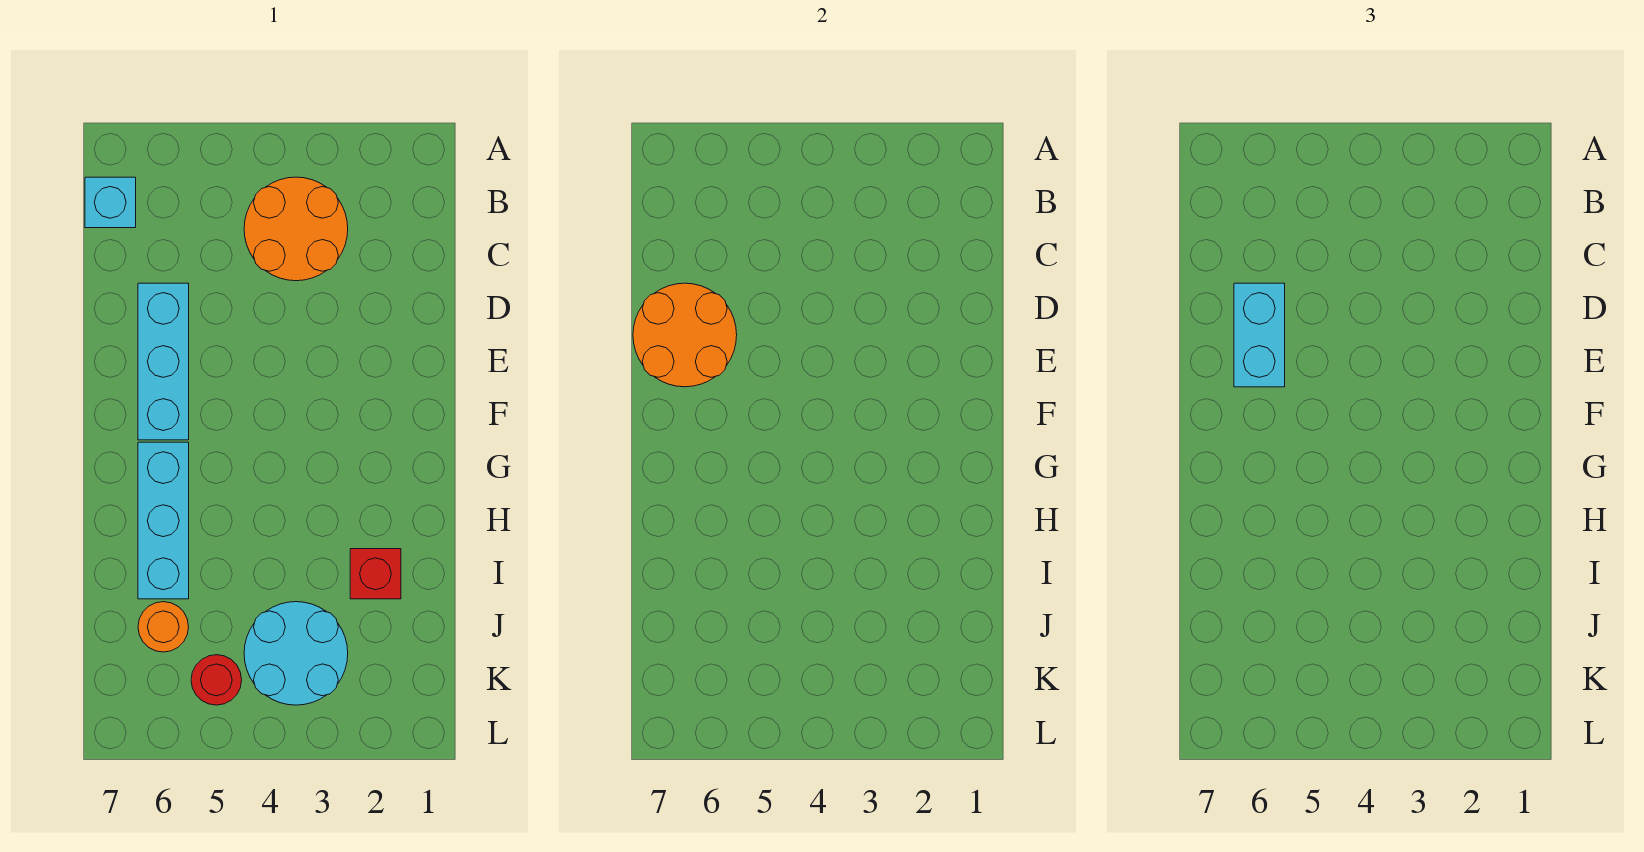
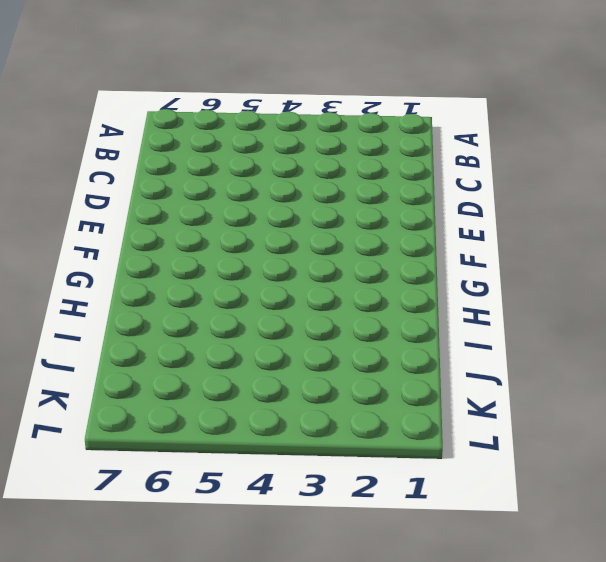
none -> orange 2x2 round brick [244,177,348,281]
none -> cyan 1x1 brick [85,177,136,228]

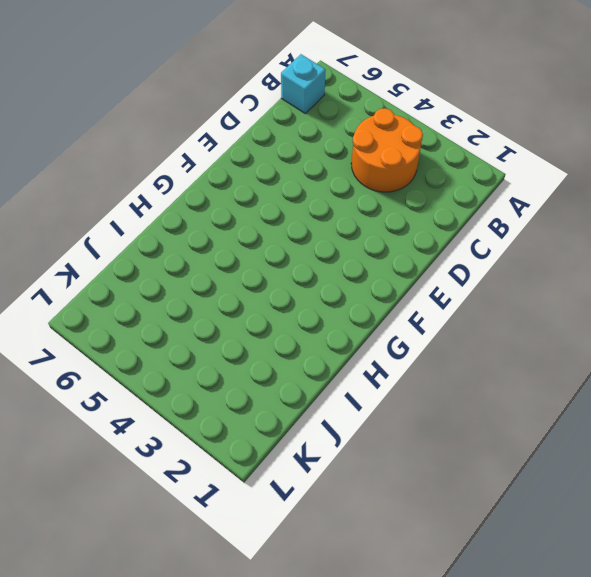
none -> cyan 1x3 brick [138,283,189,440]
none -> cyan 1x3 brick [138,442,189,599]

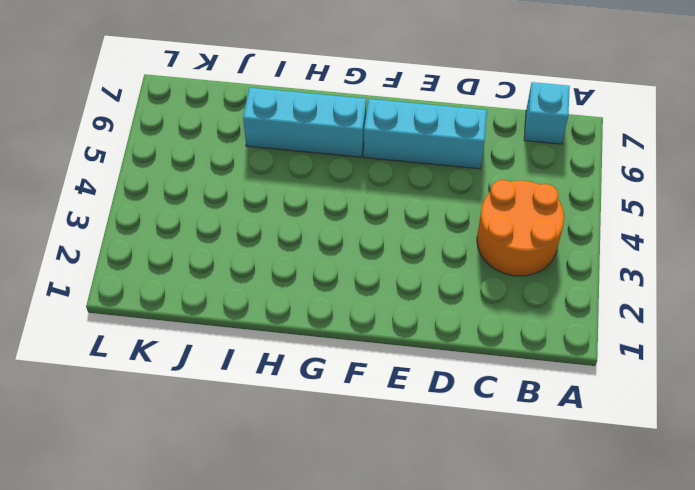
none -> red 1x1 brick [350,549,401,599]
none -> cyan 2x2 round brick [244,602,348,705]

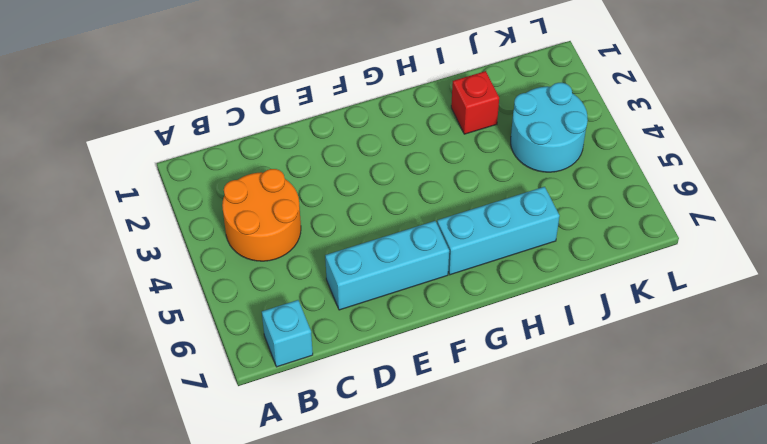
none -> orange 1x1 round brick [138,602,189,652]
none -> red 1x1 round brick [191,655,242,705]

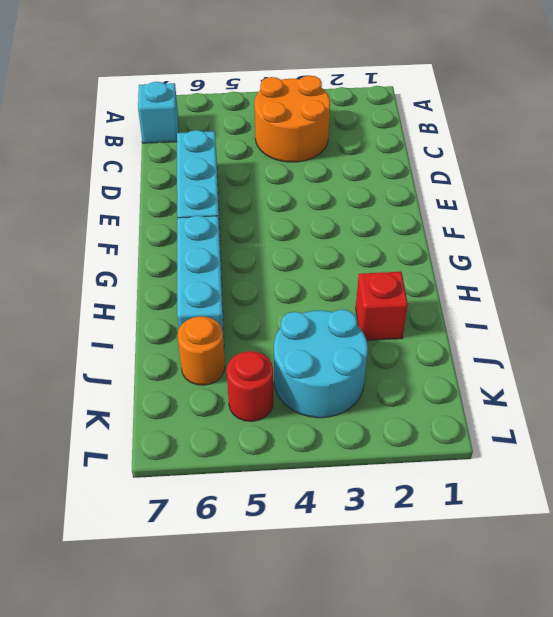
none -> orange 2x2 round brick [633,283,737,387]
none -> cyan 1x2 brick [1234,283,1285,387]

